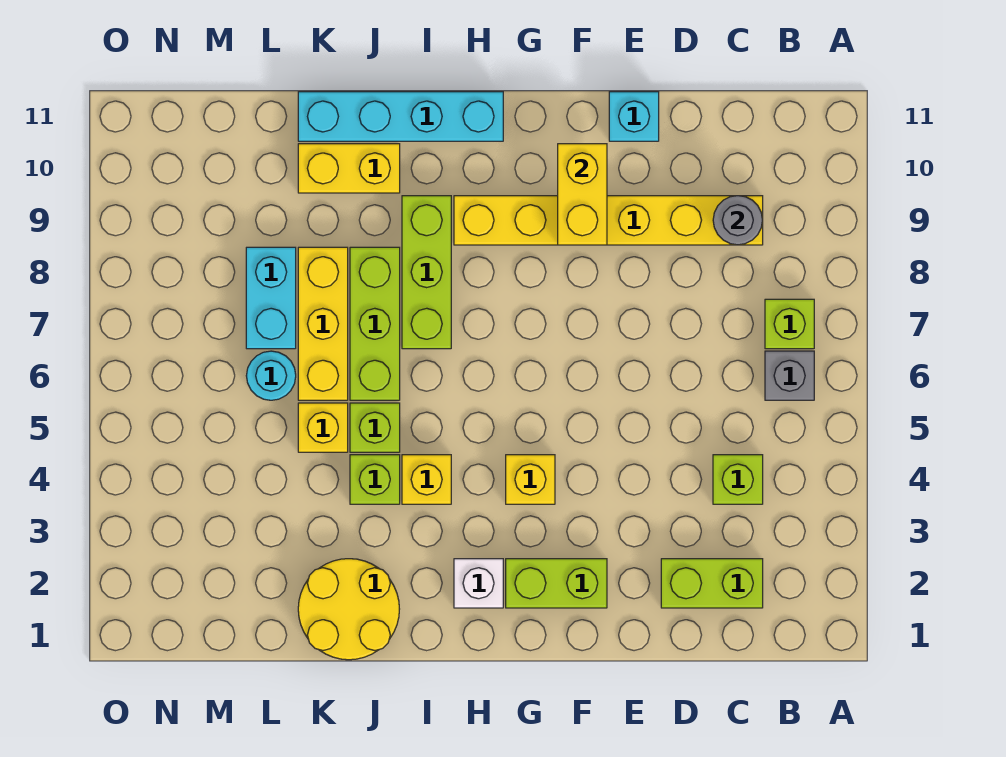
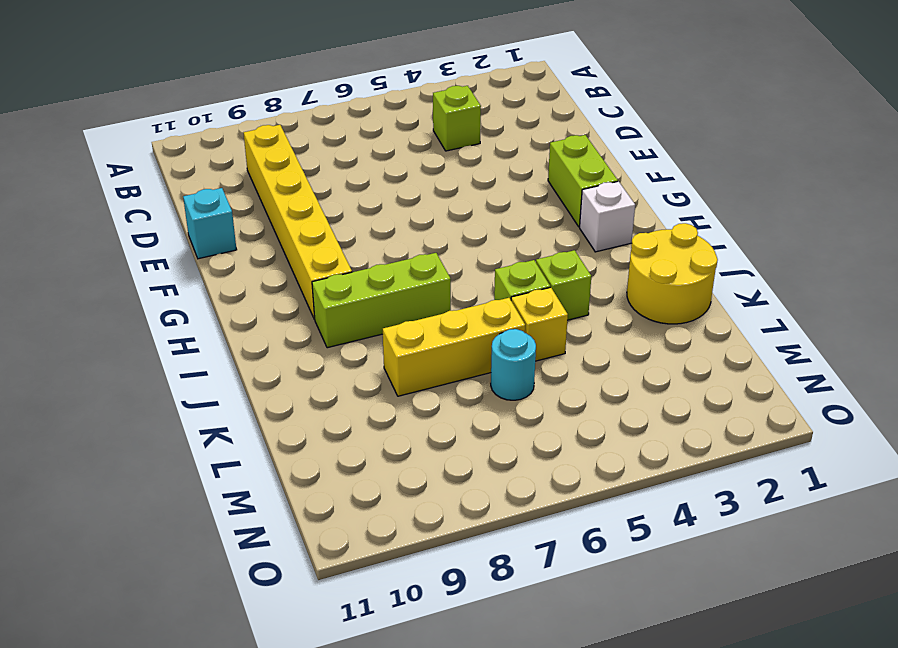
none -> grey 1x1 brick [765,351,814,400]
none -> lime 1x1 brick [765,299,814,349]
none -> lime 1x2 brick [661,559,763,608]

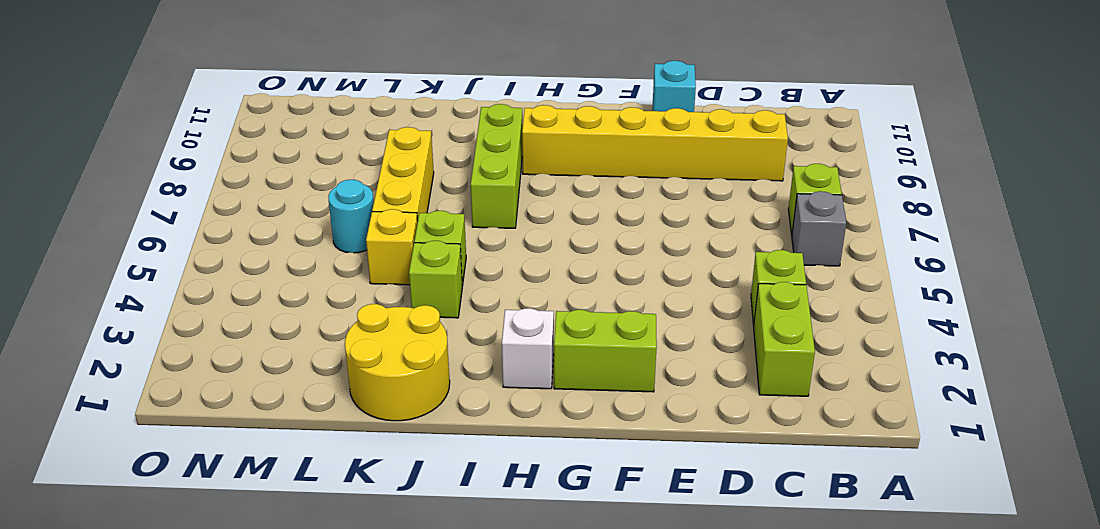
lime 1x2 brick [754,282,815,396] -> lime 1x2 brick turned to [661,559,763,608]
none -> yellow 1x1 brick [506,455,555,504]
none -> cyan 1x4 brick [298,92,503,141]
none -> yellow 1x1 brick [402,455,451,504]

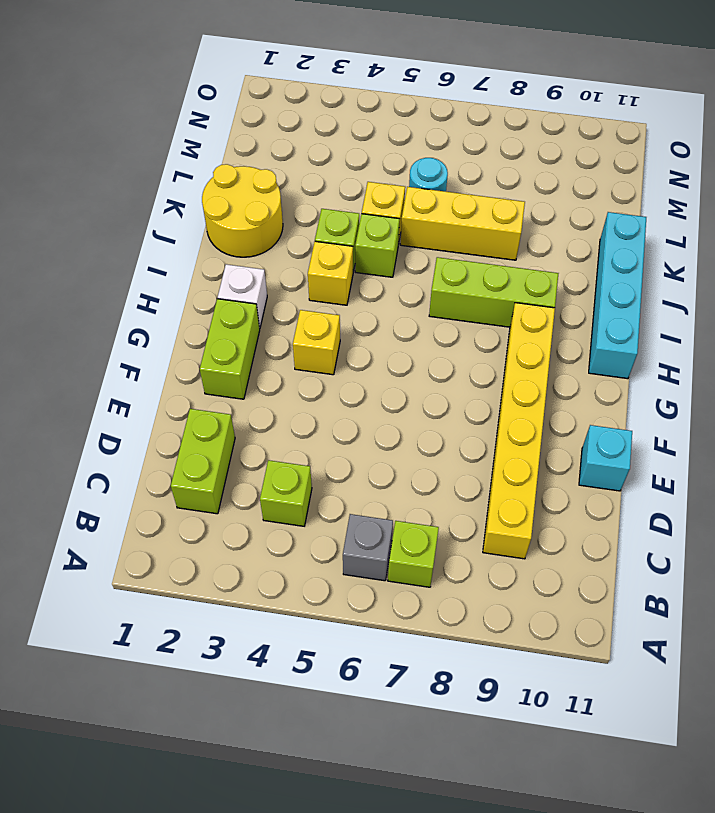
none -> lime 1x3 brick [350,247,400,400]
none -> yellow 1x2 brick [298,144,400,193]
none -> cyan 1x2 brick [246,247,296,349]

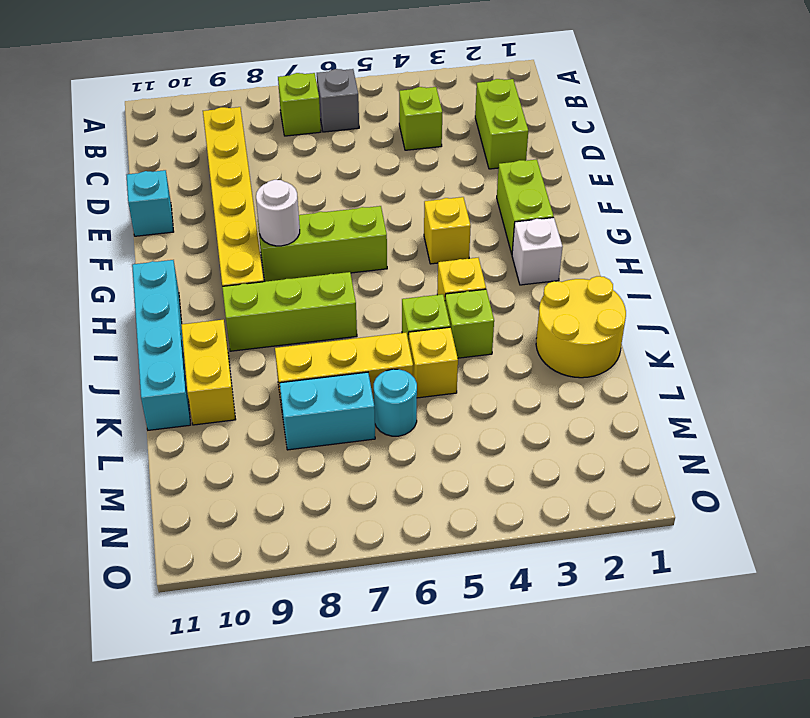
lime 1x3 brick [258,206,387,282] -> lime 1x3 brick moved to [350,247,400,400]
white 1x1 round brick [256,180,300,246] -> none
none -> grey 1x1 round brick [713,196,763,245]
none -> yellow 1x2 brick [558,144,607,245]

